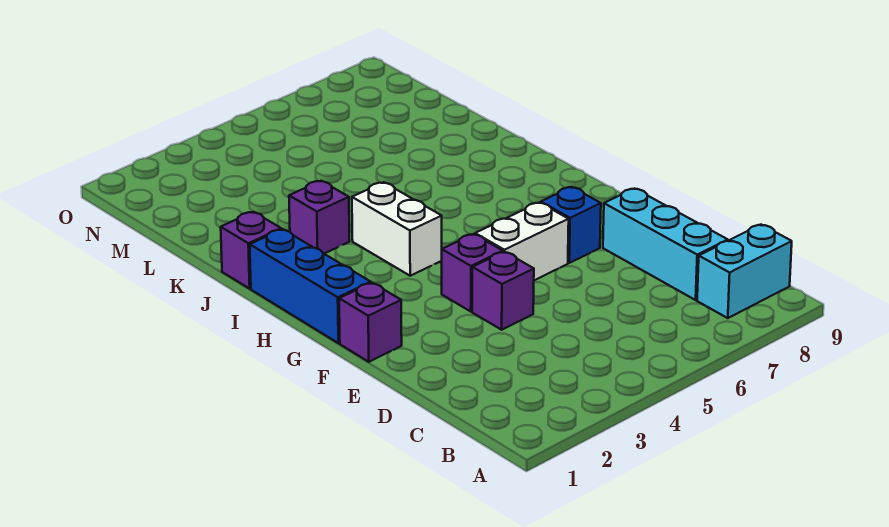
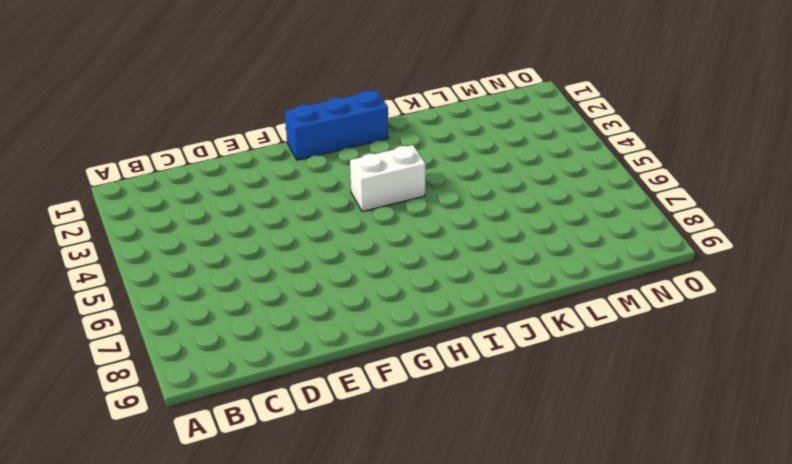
none -> cyan 1x2 brick [697,225,792,318]
none -> cyan 1x3 brick [603,188,728,300]

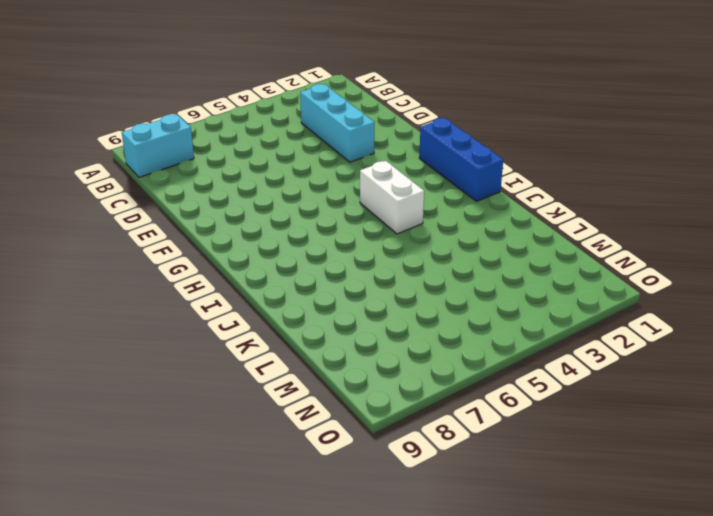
cyan 1x3 brick [300,84,375,162] -> cyan 1x3 brick moved to [603,188,728,300]
none -> purple 1x1 brick [472,252,534,330]
none -> purple 1x1 brick [339,283,402,362]

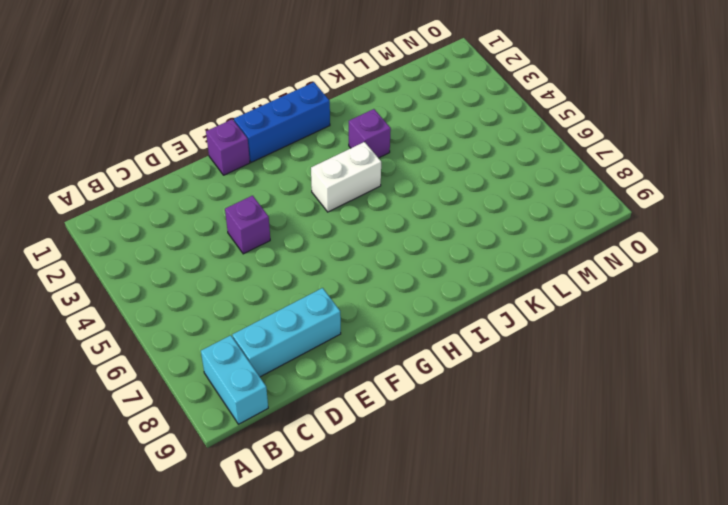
none -> purple 1x1 brick [442,234,503,311]
none -> white 1x2 brick [475,202,569,280]

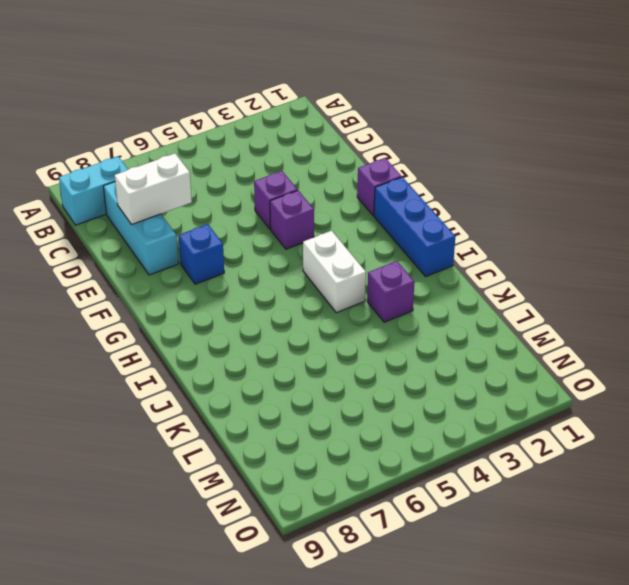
white 1x2 brick [115,154,192,224] -> white 1x2 brick moved to [475,202,569,280]
none -> purple 1x1 brick [221,212,281,289]

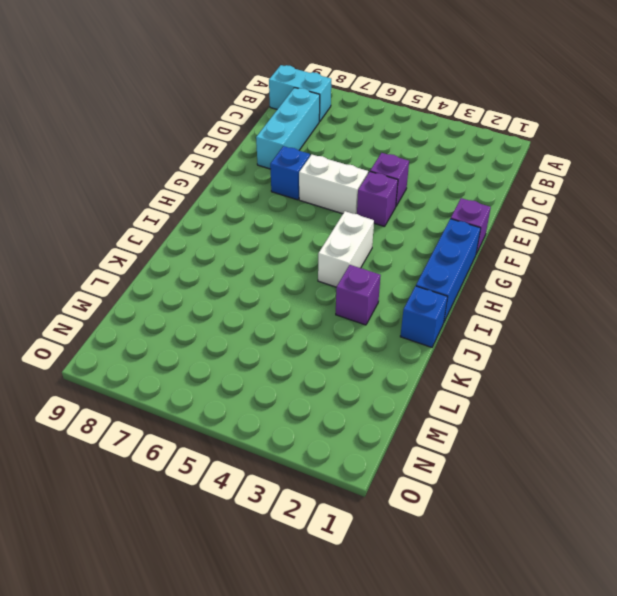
blue 1x1 brick [400,286,448,347] -> purple 1x1 brick [221,212,281,289]

